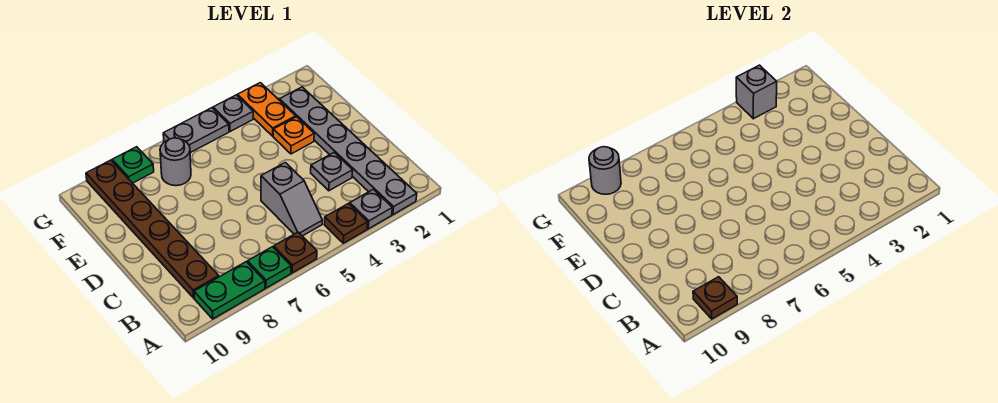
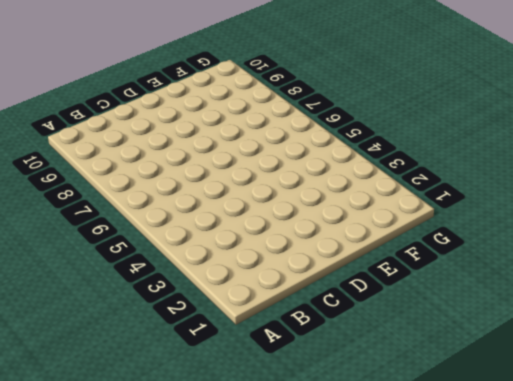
none -> grey 1x6 plate [279,87,417,215]
none -> grey 1x1 plate [350,189,392,229]
none -> brown 1x1 plate [324,203,368,243]

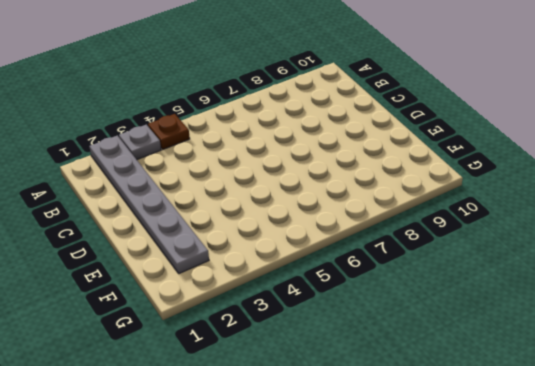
none -> brown 1x1 plate [274,232,317,273]
none -> green 1x1 plate [248,247,291,288]
none -> green 1x2 plate [194,262,265,319]

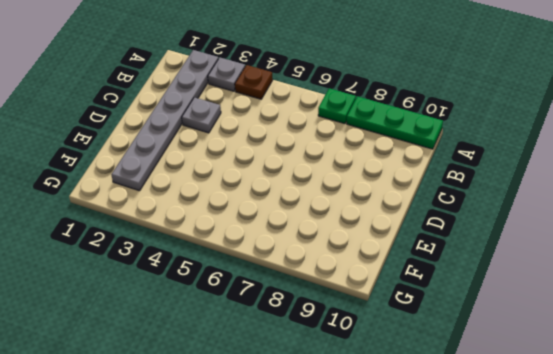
green 1x3 plate [347,96,443,149] -> green 1x2 plate [194,262,265,319]
none -> brown 1x1 plate [274,232,317,273]
none -> grey 1x2 slope [261,163,322,236]
none -> brown 1x6 plate [86,160,219,298]

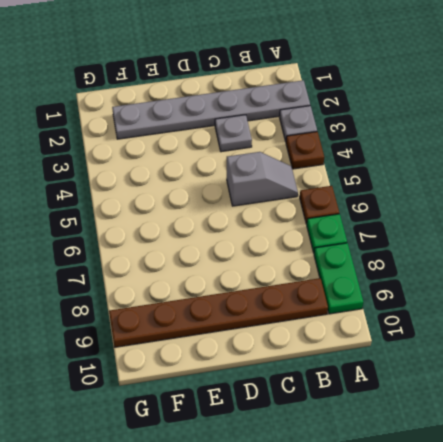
none -> orange 1x1 plate [273,117,314,154]
none -> orange 1x2 plate [237,83,296,136]
none -> grey 1x1 round brick [160,138,191,186]

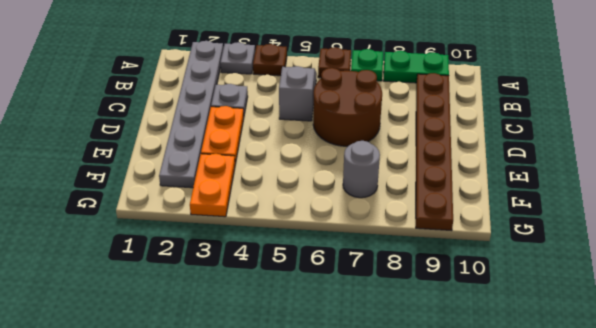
brown 2x2 round brick [313,68,382,146] -> none
orange 1x2 plate [201,106,244,164] -> orange 1x1 plate [273,117,314,154]
none -> grey 1x1 plate [213,95,253,132]
none -> grey 1x2 plate [163,108,229,153]
none -> green 1x1 plate [112,147,154,183]

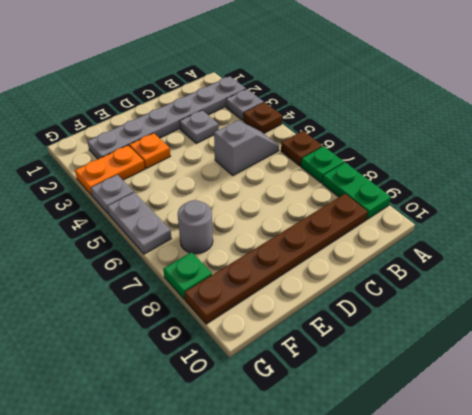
none -> brown 1x1 plate [693,277,737,319]
none -> grey 1x1 brick [736,65,777,119]
none -> grey 1x1 round brick [589,147,621,194]

